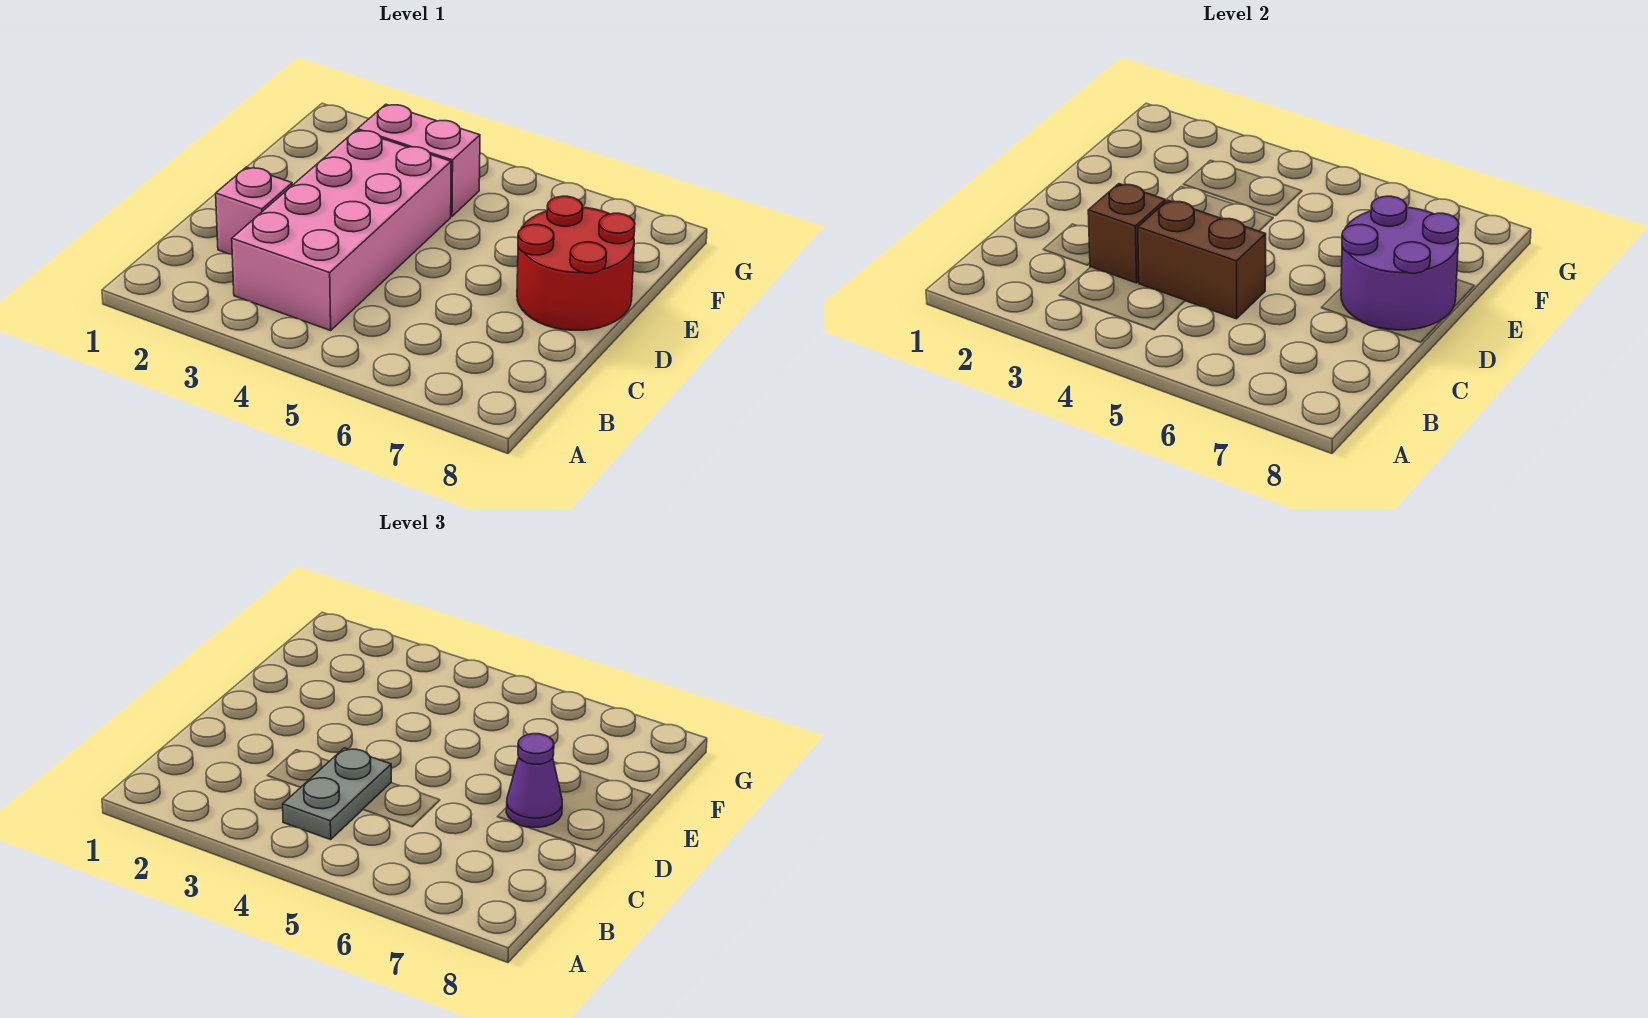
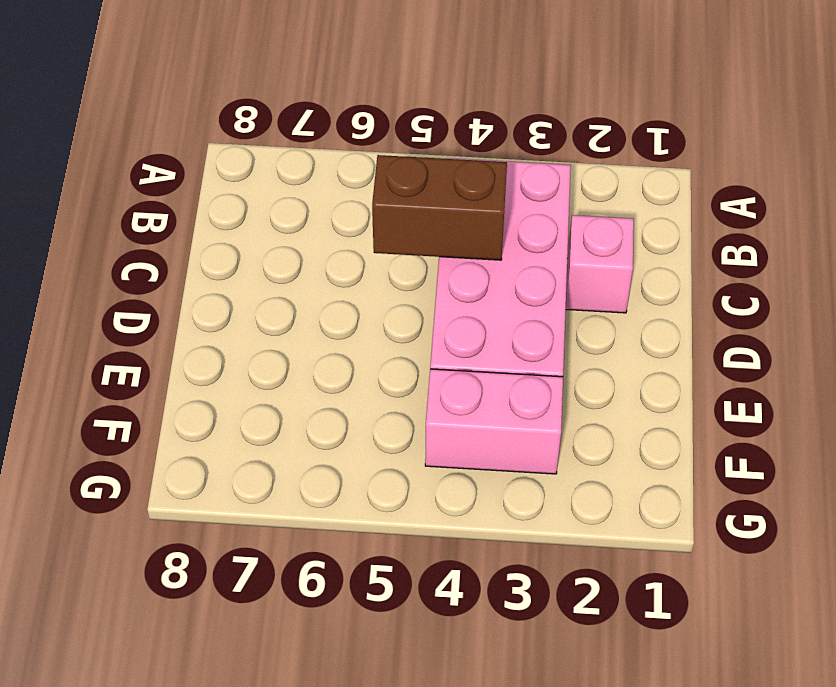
none -> red 2x2 round brick [517,196,635,330]
none -> brown 1x1 brick [1088,184,1165,283]

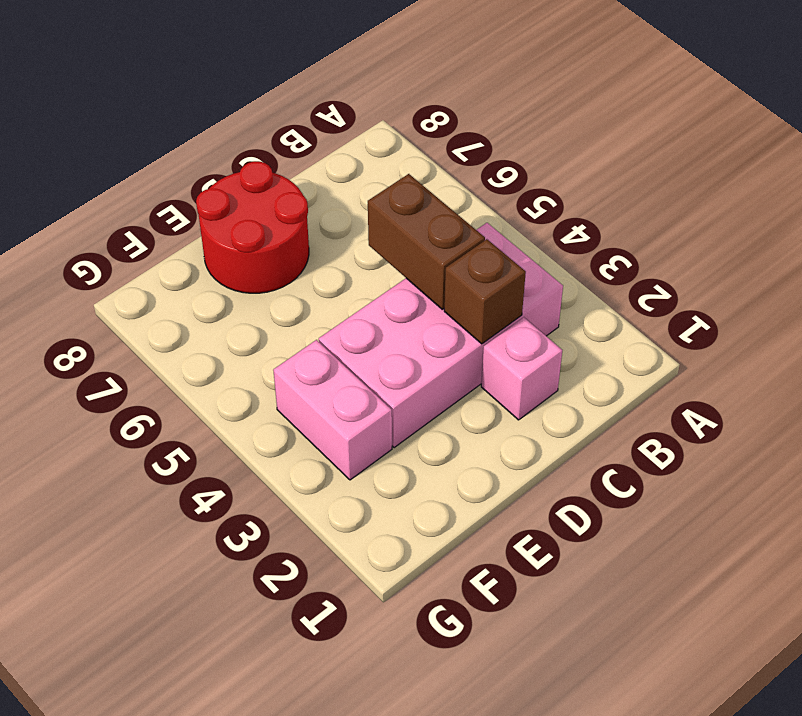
none -> purple 2x2 round brick [1341,196,1459,330]
none -> grey 1x2 plate [283,748,391,840]

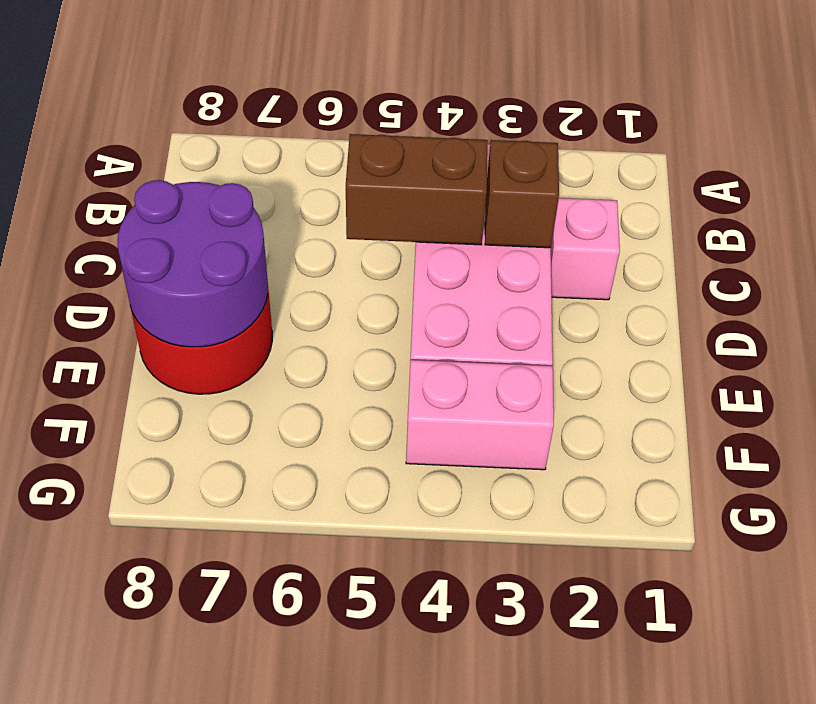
none -> grey 1x2 plate [283,748,391,840]
none -> purple 1x1 cone [506,734,562,827]

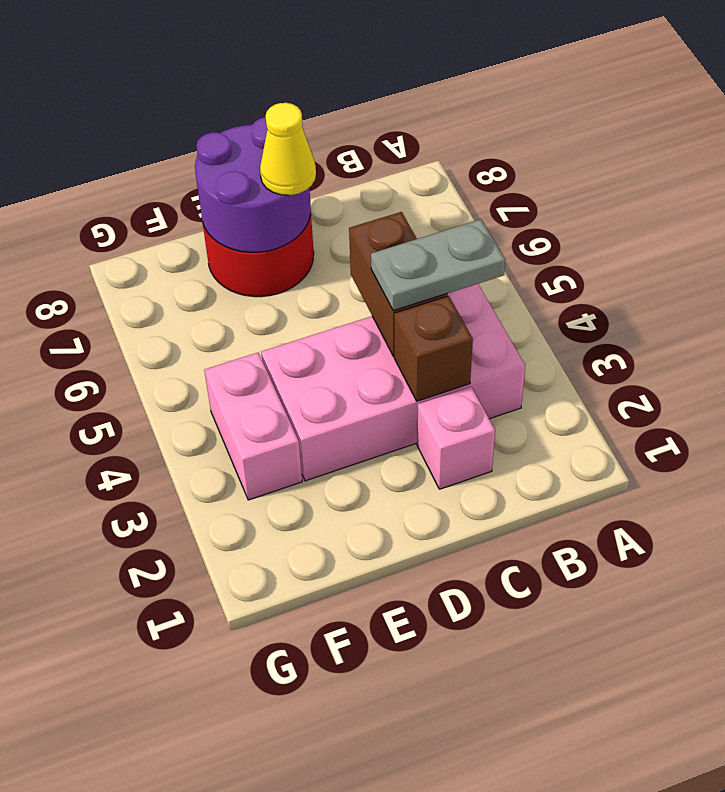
yellow 1x1 cone [260,103,316,195] -> purple 1x1 cone [506,734,562,827]

